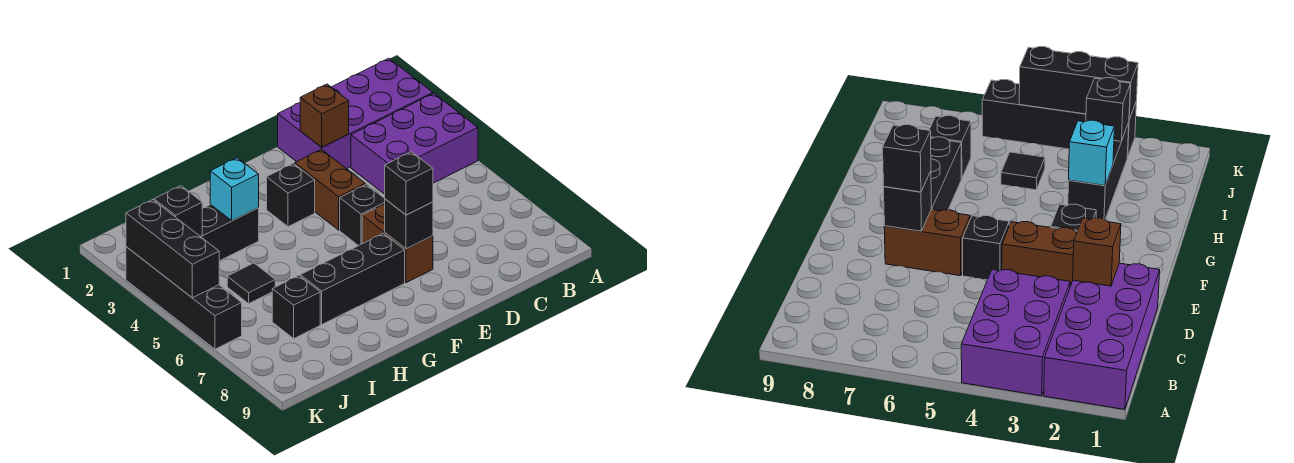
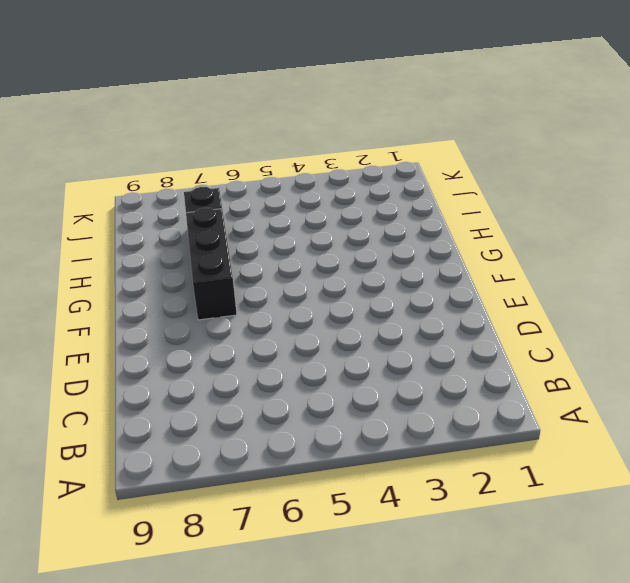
none -> purple 2x4 brick [278,58,433,169]
none -> purple 2x3 brick [351,93,478,194]
none -> brown 1x2 brick [295,149,365,230]

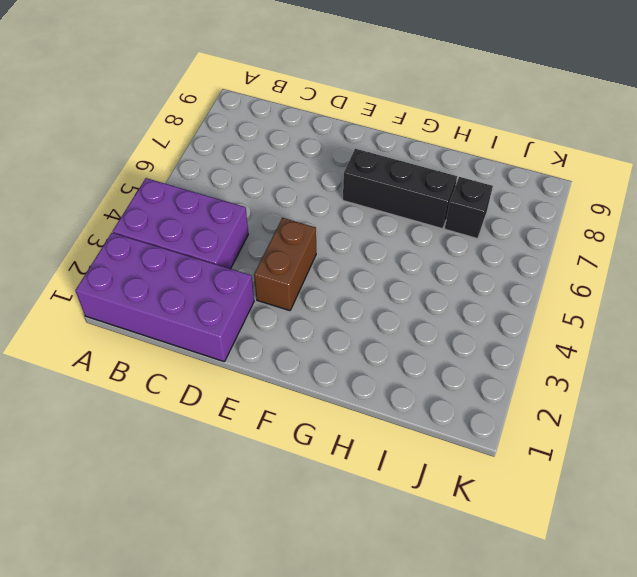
none -> black 1x1 brick [340,184,385,246]
none -> brown 1x2 brick [362,204,433,283]
none -> black 1x1 brick [267,163,315,227]

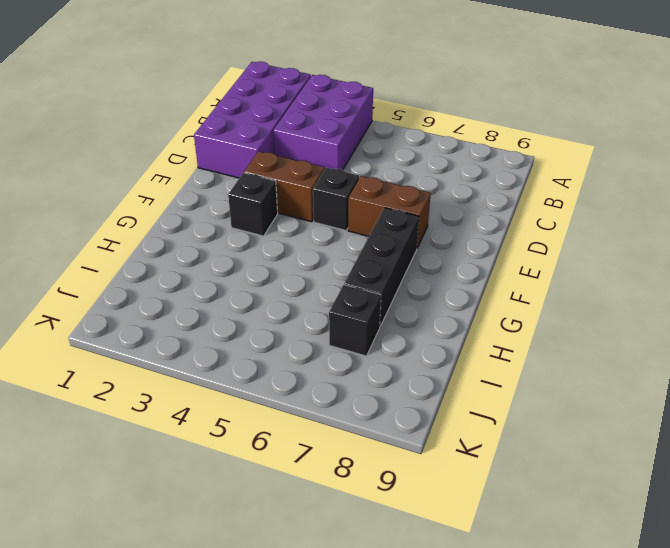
none -> black 1x3 brick [201,205,259,261]
none -> black 1x1 tile [227,263,275,303]
none -> black 1x4 brick [126,247,242,349]

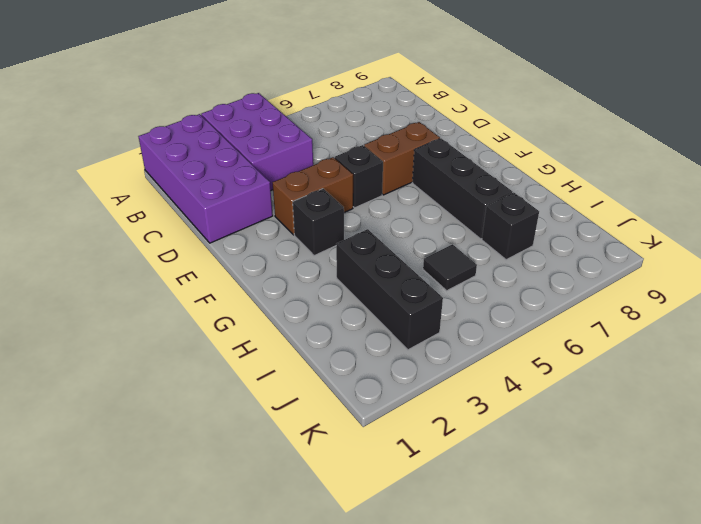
none -> black 1x4 brick [126,247,242,349]
none -> brown 1x1 brick [300,84,349,147]
none -> black 1x1 brick [385,199,433,249]

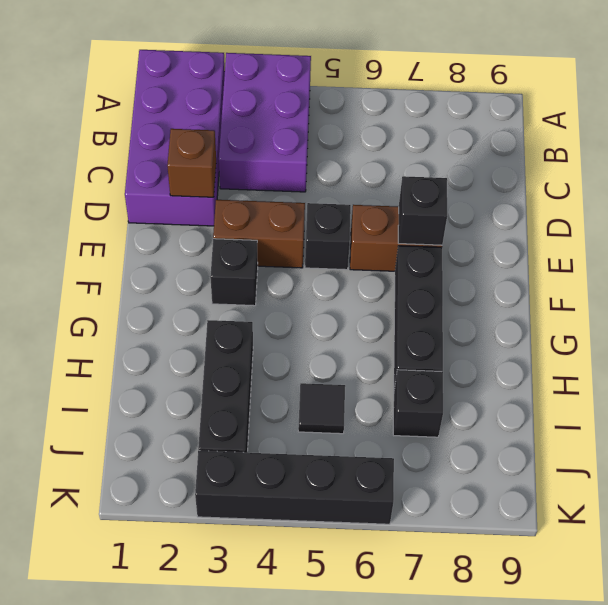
none -> cyan 1x1 brick [210,158,259,221]
none -> black 1x1 brick [154,186,202,237]
none -> black 1x3 brick [126,200,219,298]

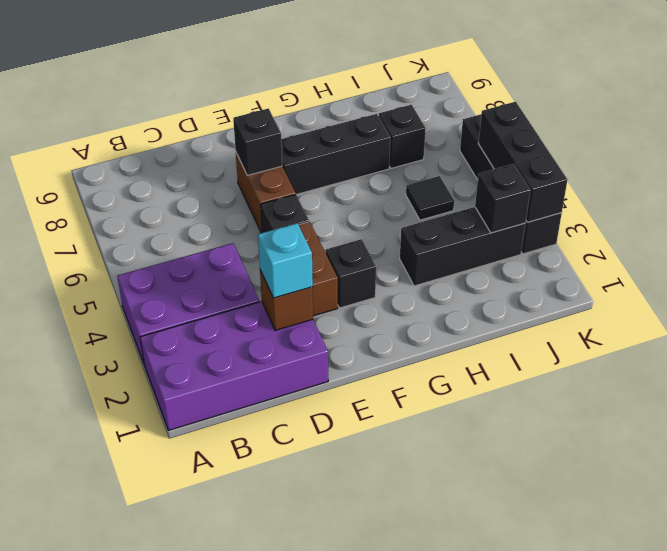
cyan 1x1 brick [258,223,313,298] -> cyan 1x1 brick moved to [210,158,259,221]
none -> black 1x1 brick [385,152,433,215]

